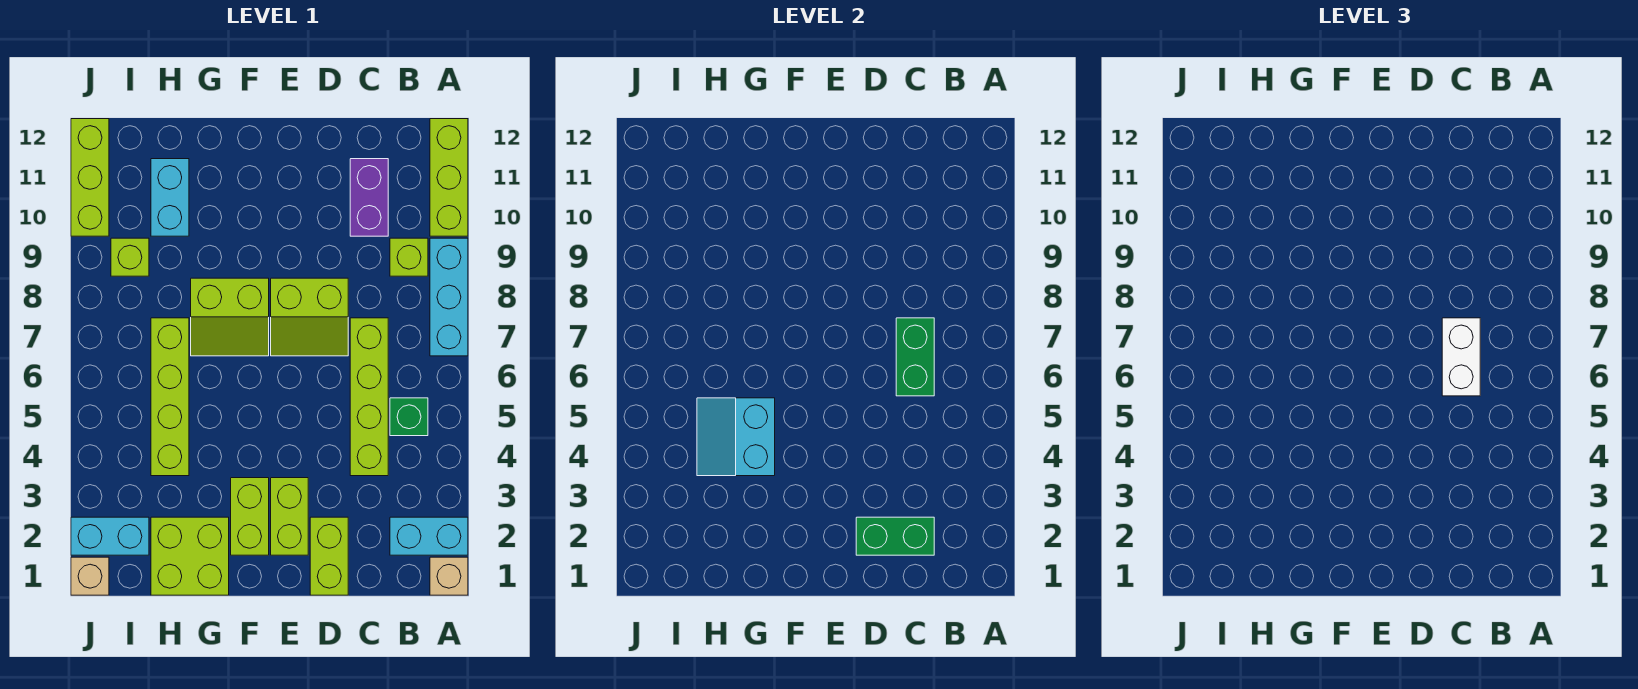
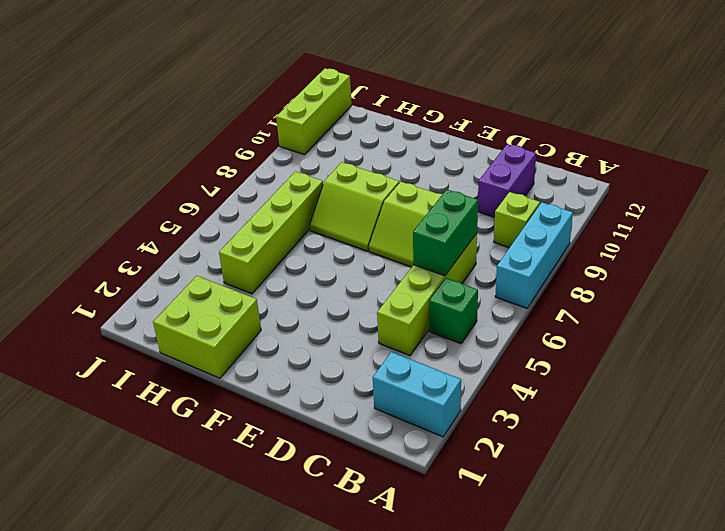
none -> tan 1x1 brick [430,557,468,595]
none -> lime 1x3 brick [430,119,468,236]
none -> lime 1x2 brick [310,517,348,595]

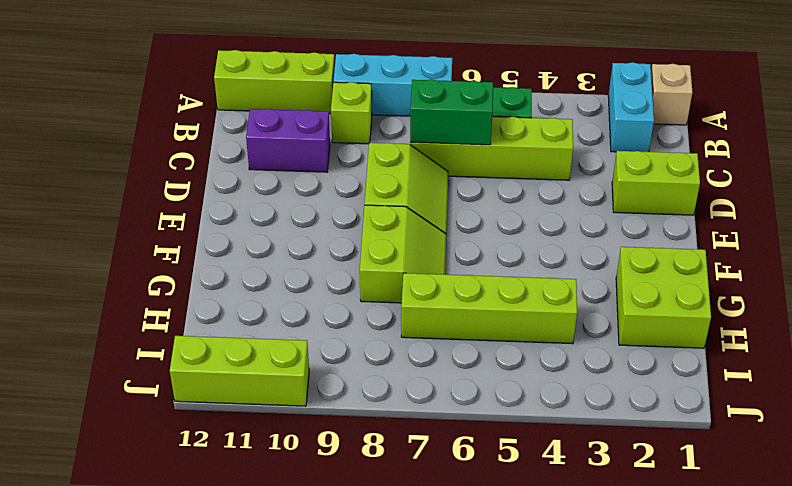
none -> lime 1x2 brick [271,478,308,555]
none -> lime 1x2 brick [231,478,269,555]
none -> cyan 1x2 brick [151,159,189,236]

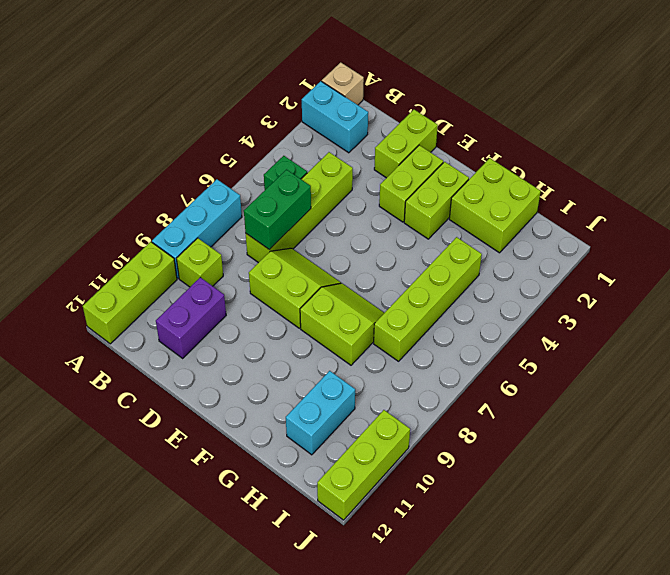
none -> cyan 1x2 brick [71,517,149,555]
none -> lime 1x1 brick [111,238,149,276]
none -> tan 1x1 brick [71,557,109,595]

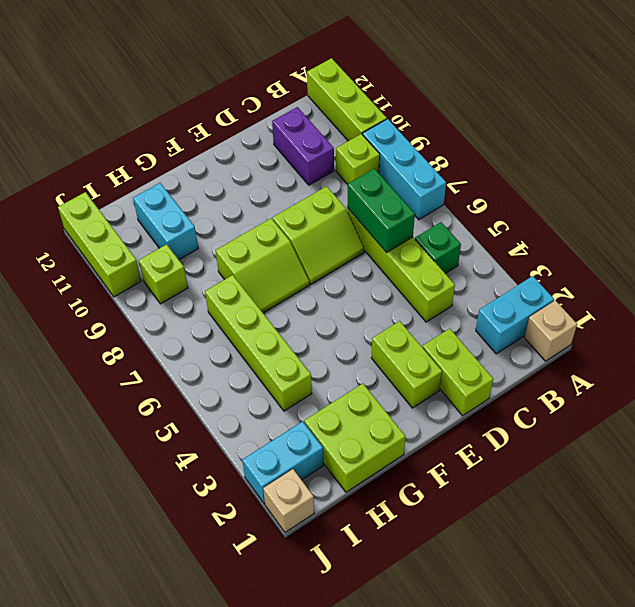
none -> lime 1x2 brick [231,478,269,555]
none -> green 1x2 brick [856,517,934,555]
none -> cyan 2x2 slope [697,398,775,476]

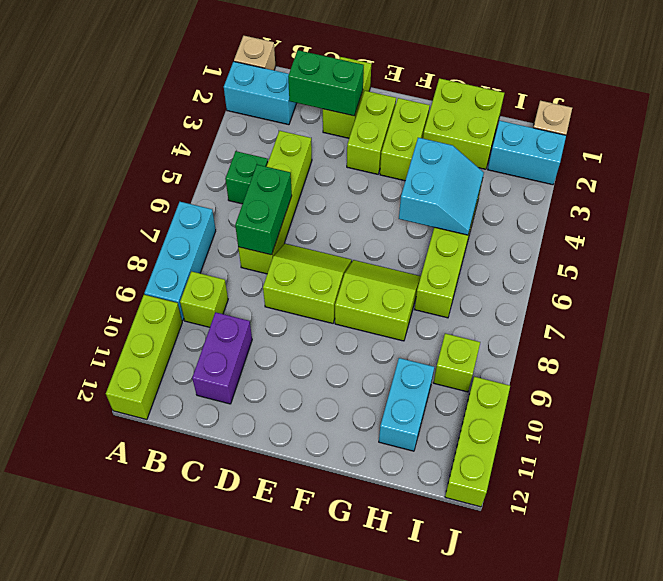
none -> white 1x2 brick [1442,318,1480,396]

